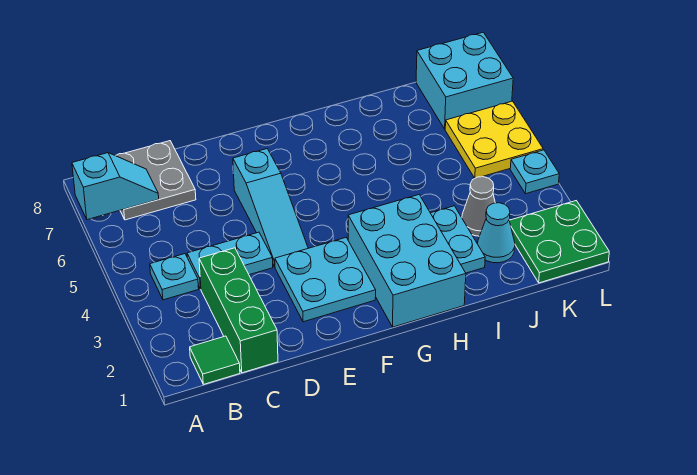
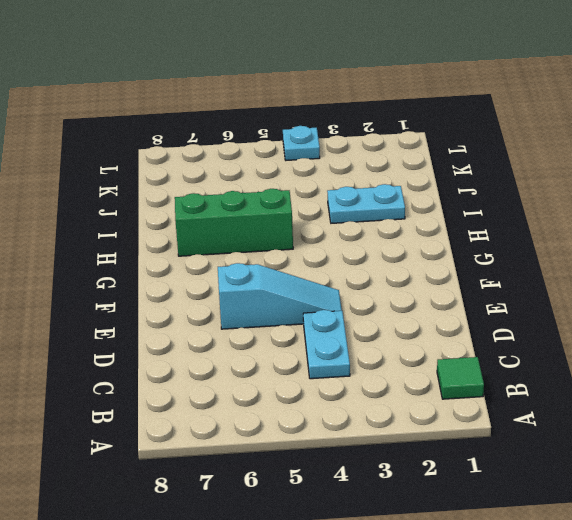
green 1x3 brick [175,189,293,256] -> green 1x3 brick moved to [199,248,278,373]
none -> cyan 1x1 plate [150,254,199,300]
none -> grey 2x2 plate [116,141,196,220]
none -> cyan 2x2 plate [275,238,376,322]

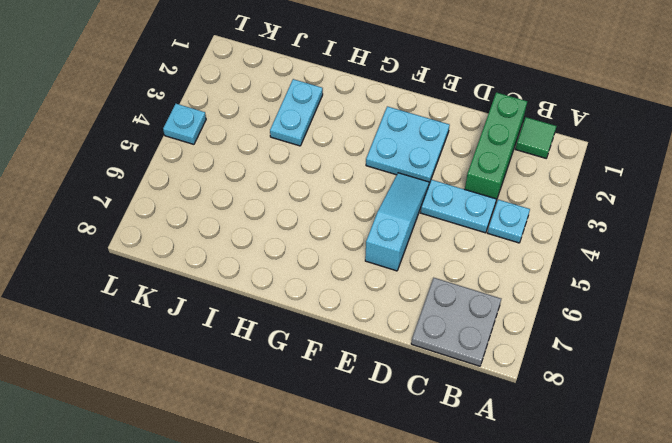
none -> cyan 2x3 brick [348,195,466,327]
none -> cyan 1x1 cone [478,203,515,263]
none -> grey 1x1 cone [462,177,495,236]

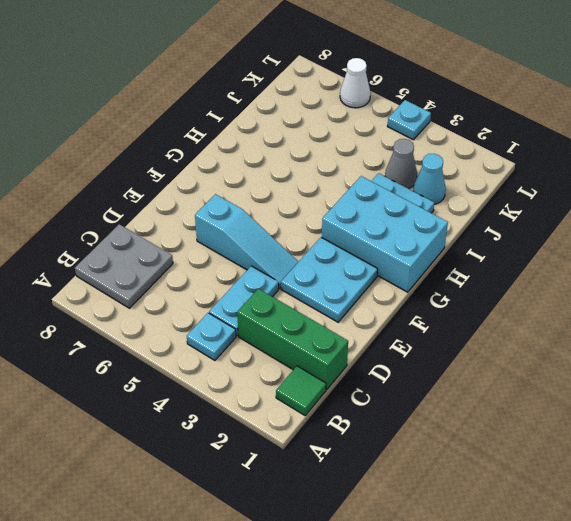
white 1x1 cone [340,58,371,108] -> yellow 2x2 plate [445,101,543,178]
none -> green 2x2 plate [509,201,609,283]
none -> cyan 2x2 brick [416,32,513,129]
none -> cyan 1x2 slope [72,153,159,220]

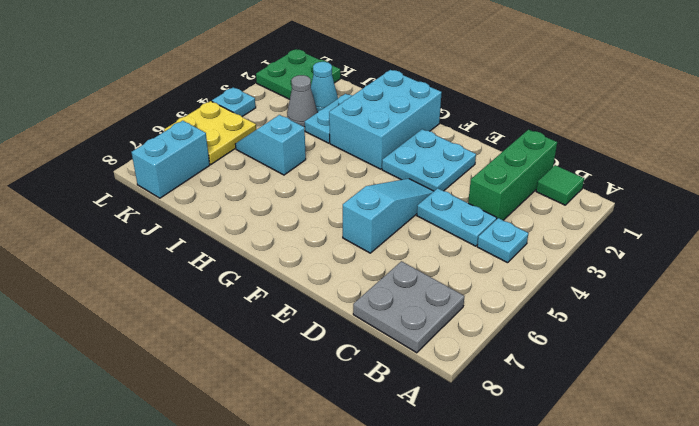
cyan 1x2 slope [235,115,306,175] -> cyan 1x2 slope moved to [72,153,159,220]
cyan 1x2 brick [132,121,210,198] -> cyan 2x2 brick [416,32,513,129]

